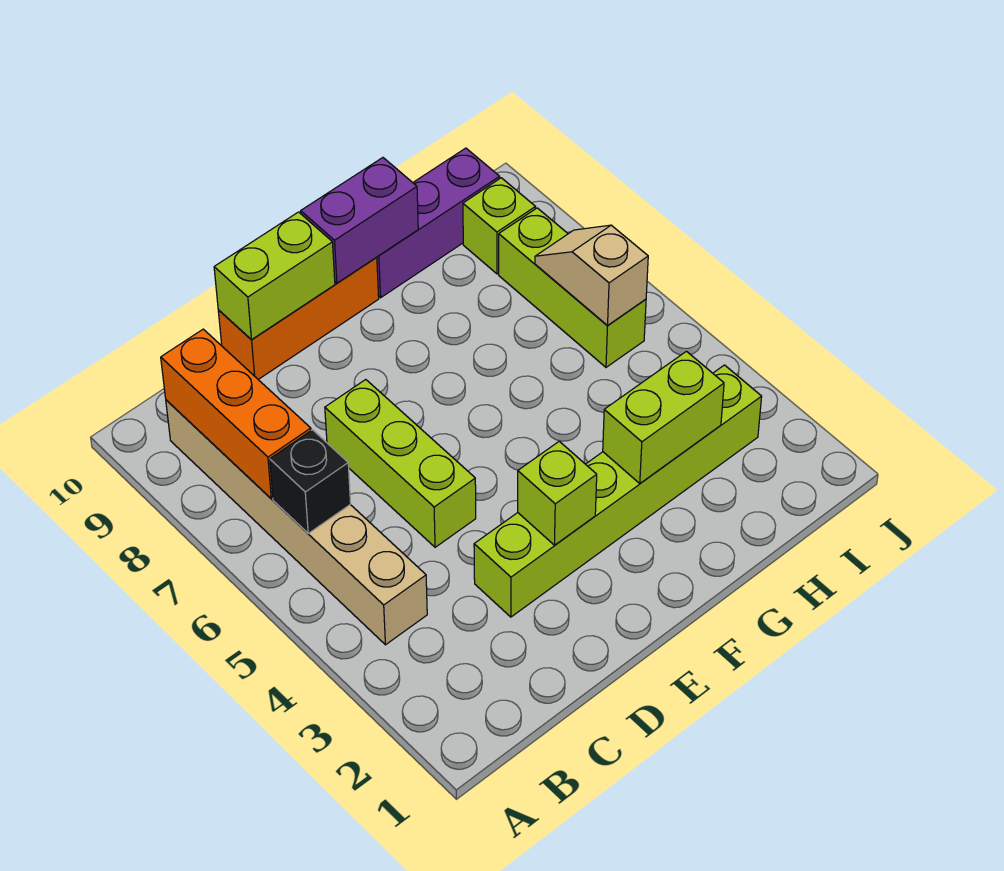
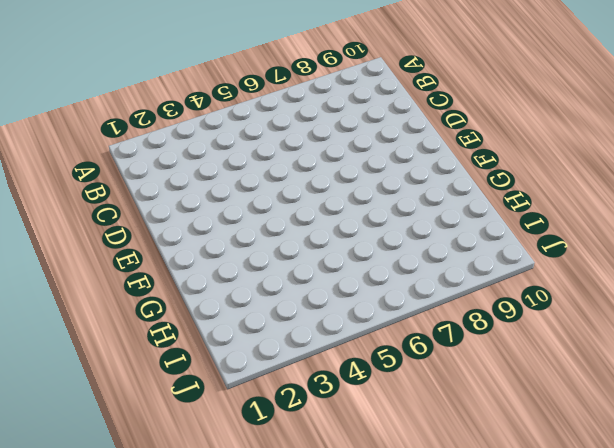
none -> tan 1x6 brick [166,400,427,645]
none -> lime 1x6 brick [474,365,762,617]
none -> lime 1x3 brick [325,380,476,547]

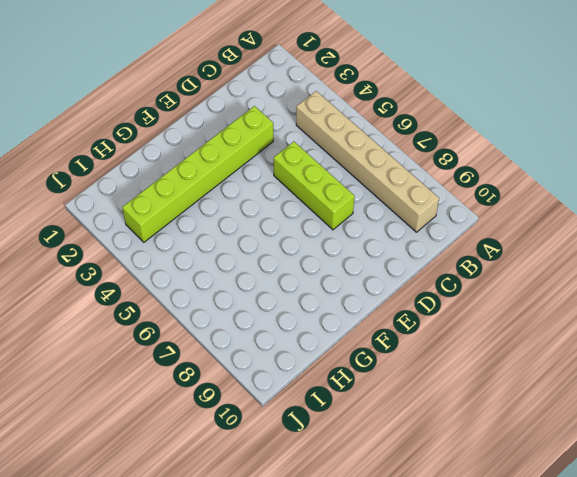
none -> orange 1x3 brick [218,257,379,379]
none -> purple 1x3 brick [377,148,500,298]
none -> lime 1x3 brick [499,208,646,367]

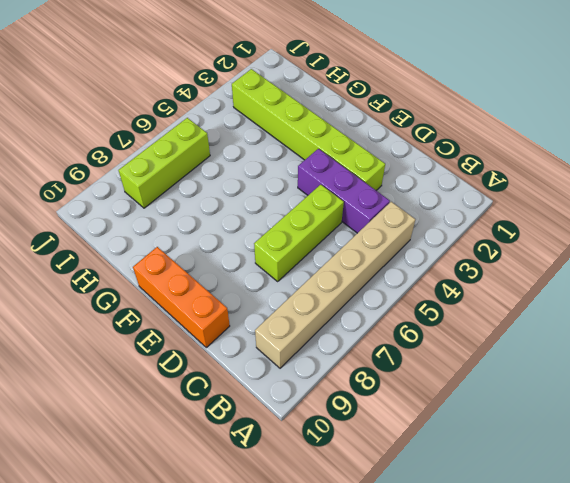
purple 1x3 brick [298,149,390,233] -> purple 1x3 brick moved to [377,148,500,298]
none -> lime 1x1 brick [463,178,535,274]
none -> black 1x1 brick [270,430,351,533]
none -> orange 1x3 brick [161,329,311,499]

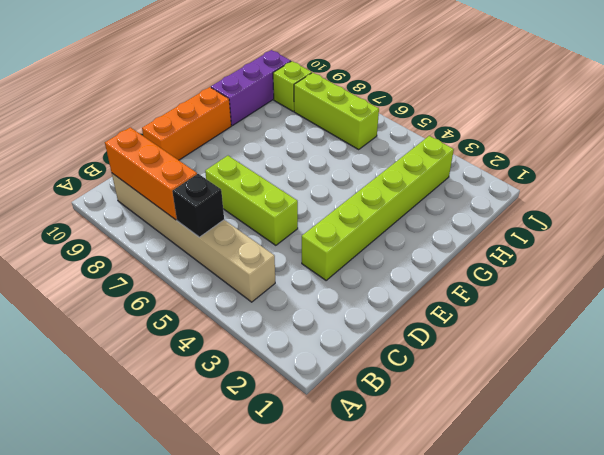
none -> lime 1x2 brick [214,212,335,340]
none -> lime 1x1 brick [518,441,597,545]
none -> purple 1x2 brick [301,158,418,283]

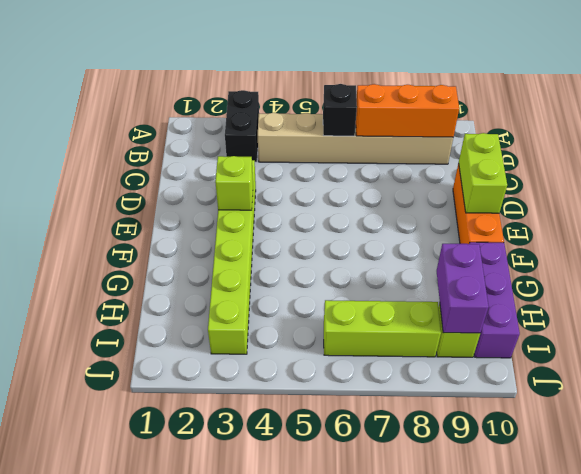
black 1x2 brick [225,90,259,162] -> none
purple 1x2 brick [437,244,489,333] -> purple 1x2 brick moved to [301,158,418,283]
none -> lime 1x3 brick [325,380,476,547]
none -> lime 1x2 brick [603,351,724,483]
none -> tan 1x2 slope [535,225,648,325]

